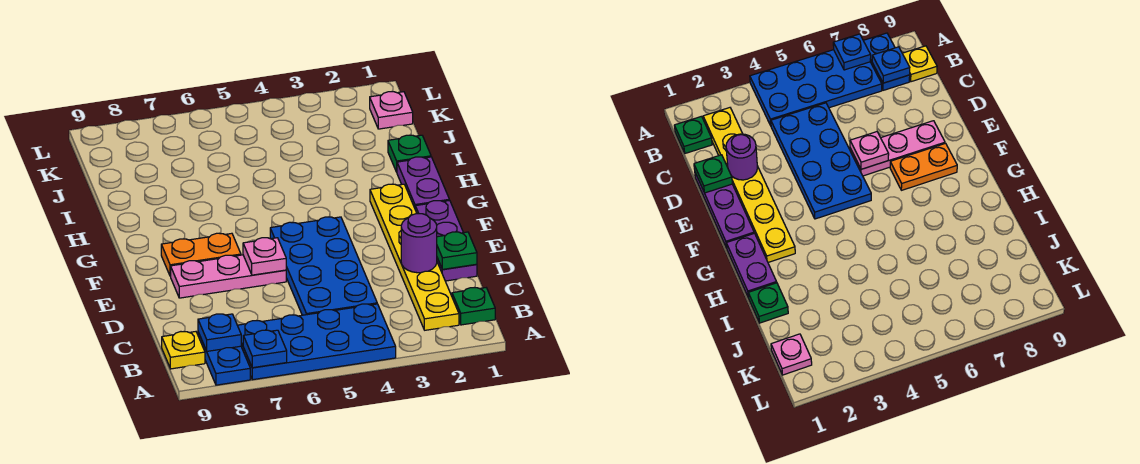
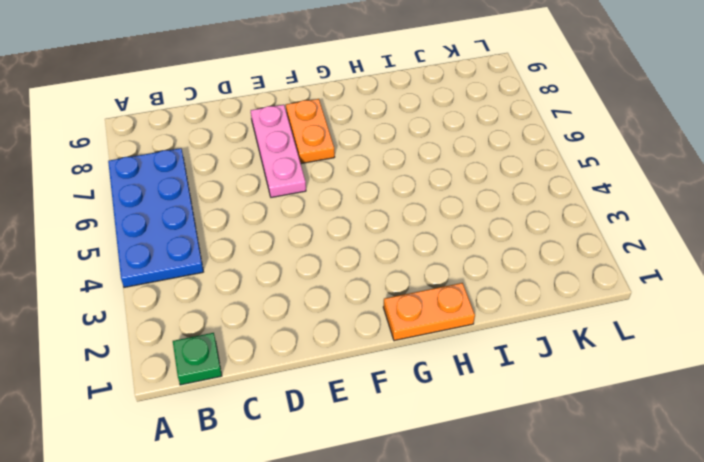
orange 1x2 plate [383,283,475,341] -> purple 1x2 plate [397,157,449,208]
none -> blue 1x2 plate [198,332,250,385]
none -> yellow 1x6 plate [370,184,459,330]
none -> yellow 1x1 plate [162,332,205,369]

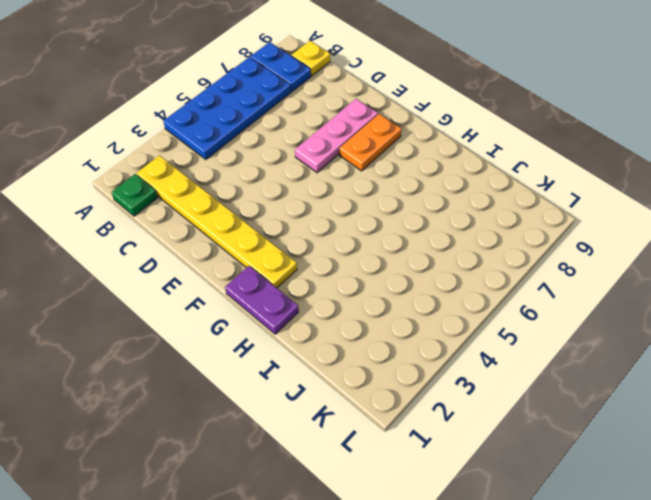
none -> blue 2x4 plate [270,217,377,315]
none -> purple 1x3 plate [415,200,477,281]
none -> green 1x1 plate [388,135,431,172]

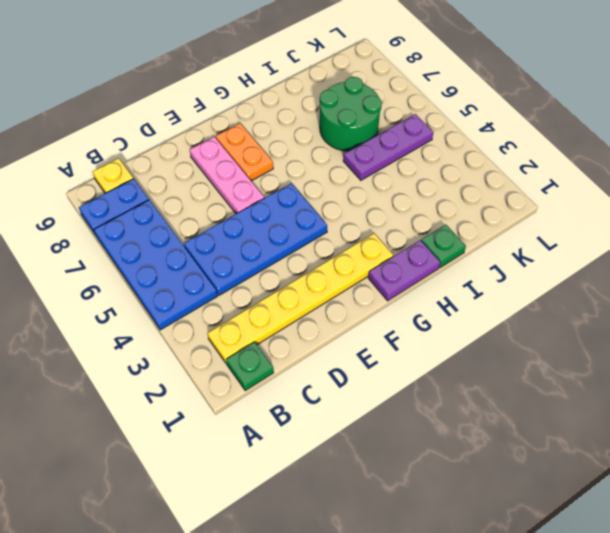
purple 1x3 plate [343,114,433,180] -> purple 1x3 plate moved to [415,200,477,281]
green 2x2 round brick [320,77,382,151] -> none
none -> pink 1x1 plate [370,92,413,129]
none -> blue 1x1 plate [243,330,287,368]
none -> blue 1x1 plate [198,314,241,351]

